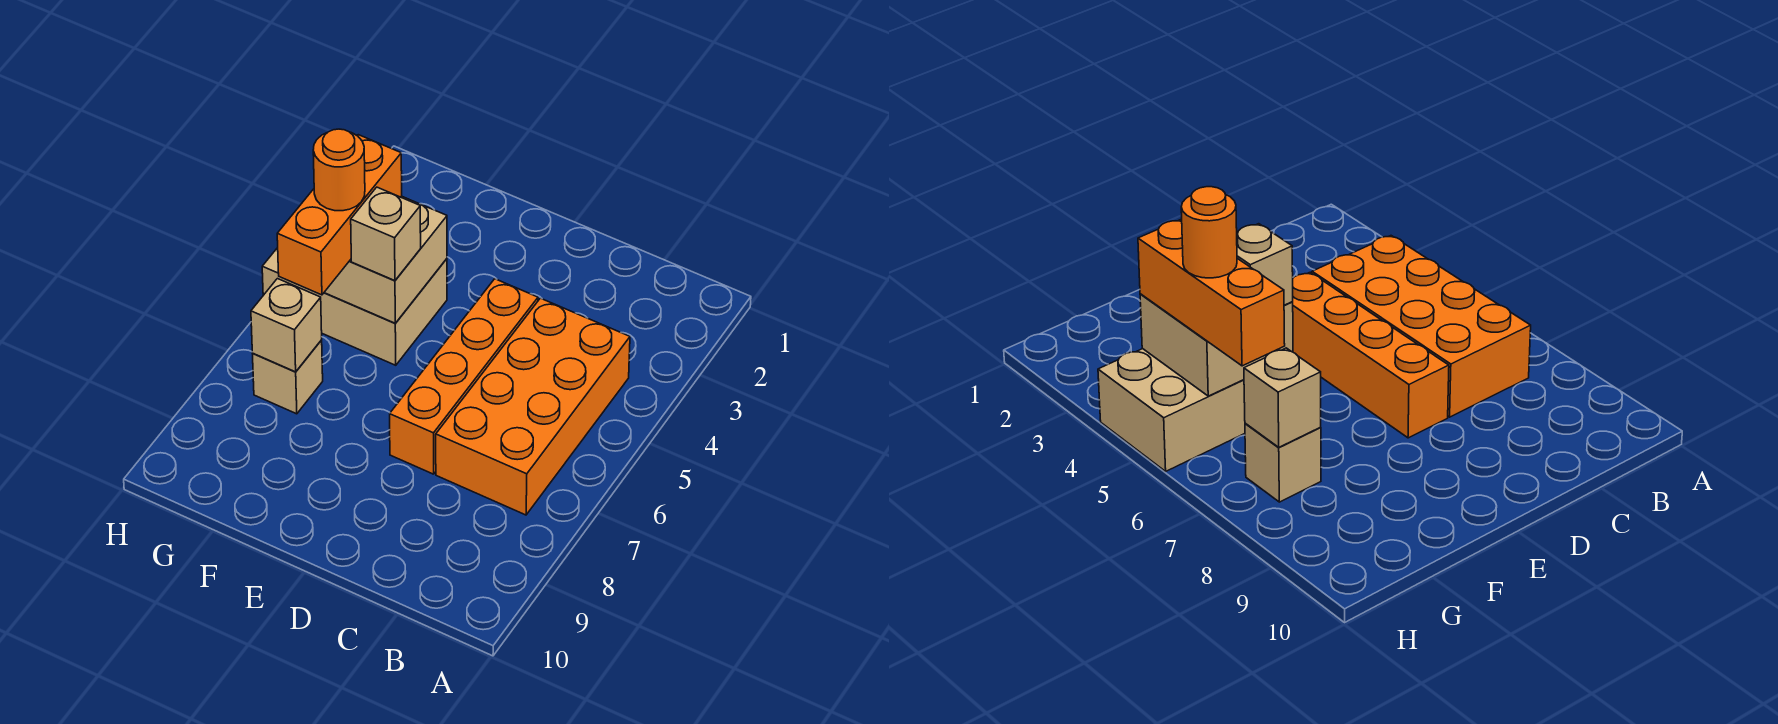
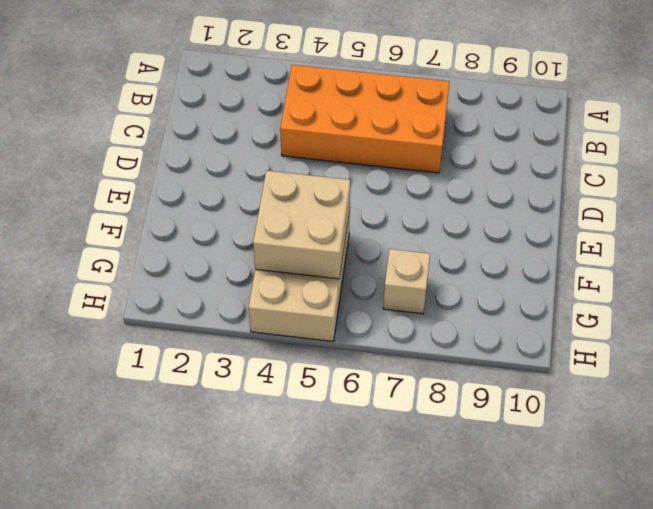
none -> orange 1x4 brick [390,279,538,474]
none -> tan 1x1 brick [251,279,322,372]

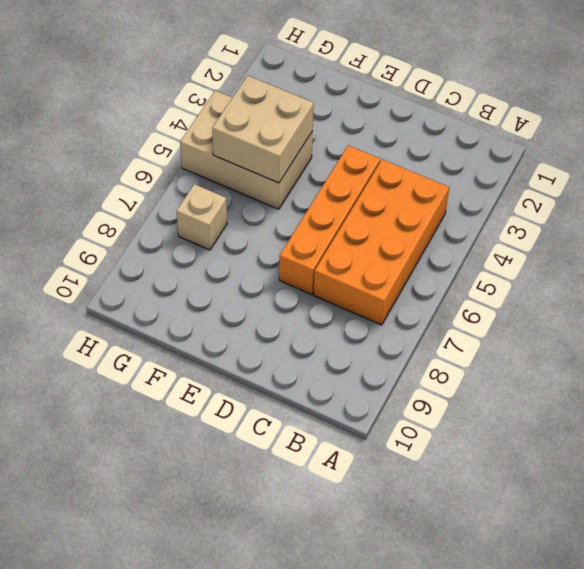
none -> tan 1x1 brick [251,279,322,372]
none -> tan 1x1 brick [351,187,421,281]

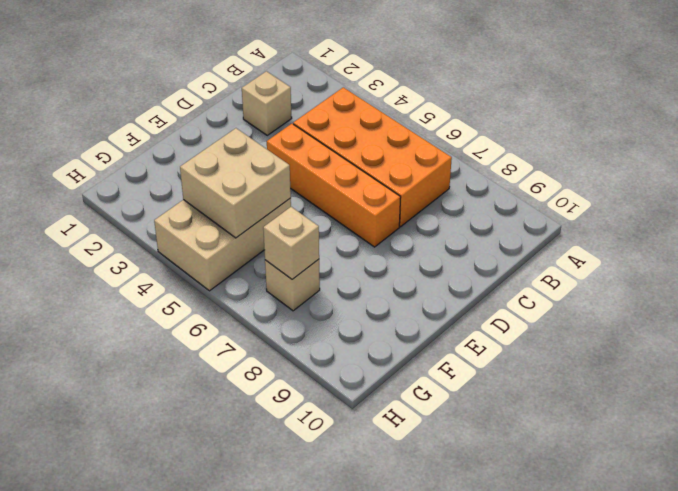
tan 1x1 brick [242,71,292,135] -> tan 1x1 brick moved to [351,187,421,281]
none -> orange 1x3 brick [277,135,402,295]
none -> orange 1x1 round brick [313,129,365,211]

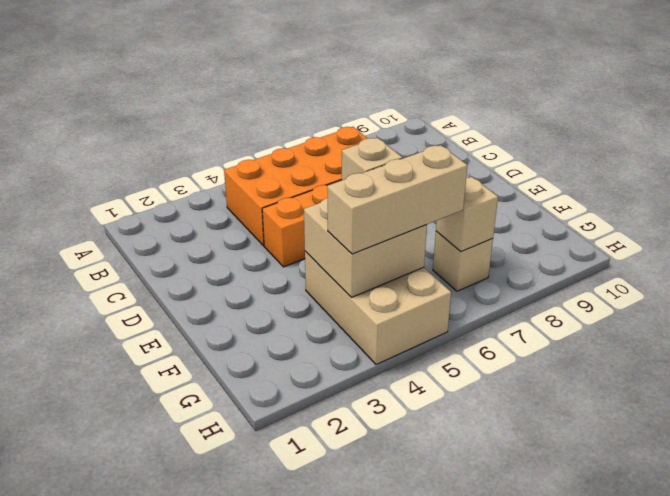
tan 1x3 brick [328,145,467,254] -> orange 1x3 brick [277,135,402,295]
none -> orange 1x1 round brick [313,129,365,211]

